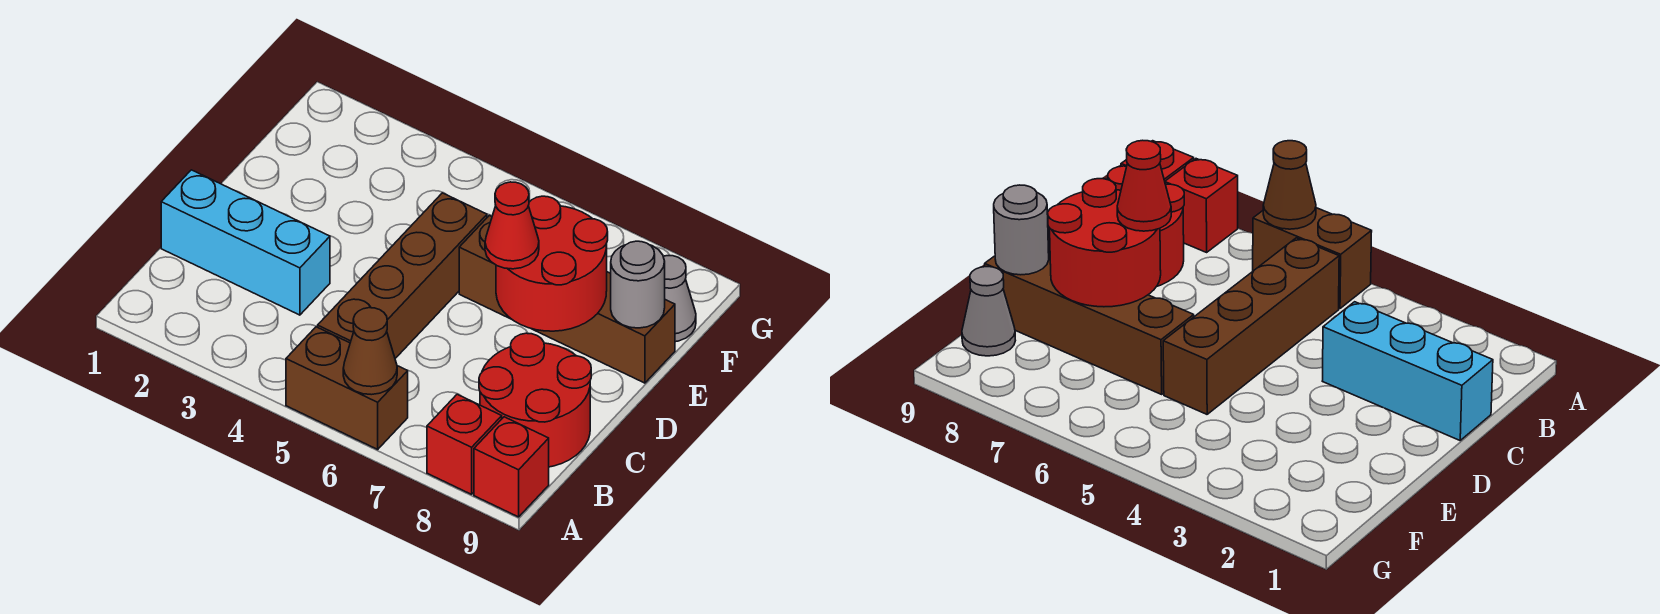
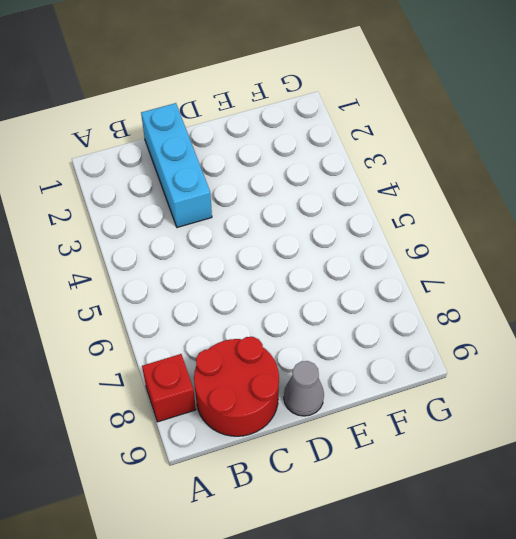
grey 1x1 cone [284,361,324,416] -> grey 1x1 cone moved to [663,256,696,342]
none -> brown 1x2 brick [286,327,408,449]
none -> red 1x1 brick [474,417,549,517]
none -> brown 1x4 brick [318,193,487,358]

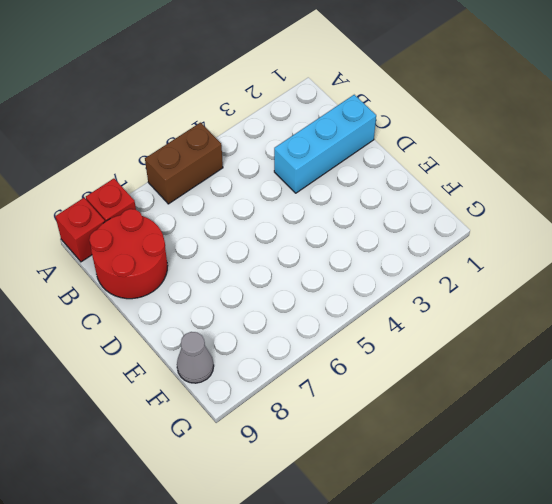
none -> brown 1x4 brick [318,193,487,358]
none -> brown 1x4 brick [459,215,675,383]
none -> brown 1x1 cone [343,308,397,395]

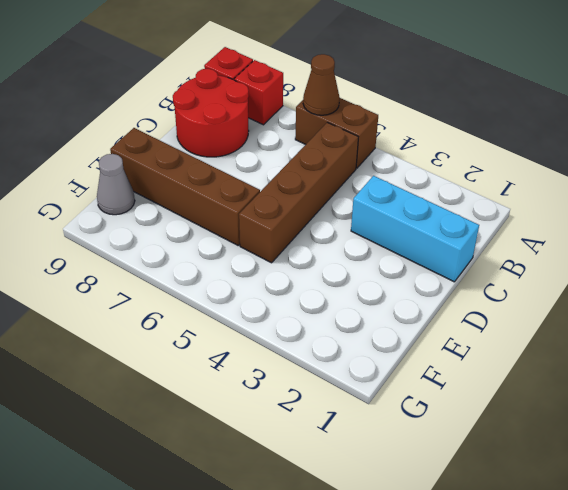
none -> red 2x2 round brick [496,196,608,331]
none -> grey 1x1 round brick [611,241,665,328]
none -> red 1x1 cone [485,182,539,269]

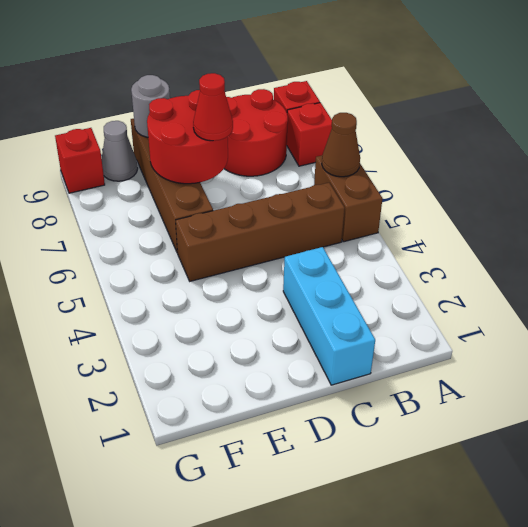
red 1x1 brick [55,128,105,193] -> none

